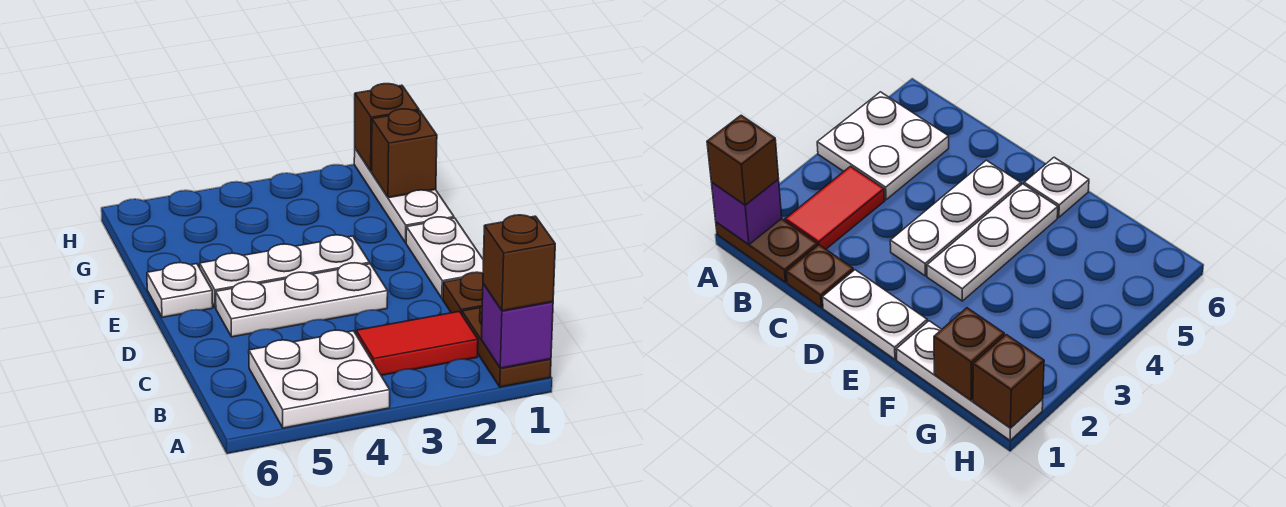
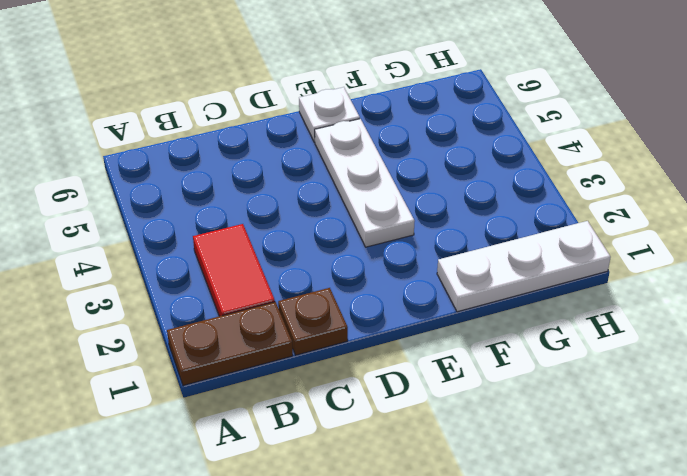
none -> white 2x2 plate [249,330,390,428]
none -> white 1x2 plate [406,217,484,299]
none -> white 1x3 plate [216,263,388,337]

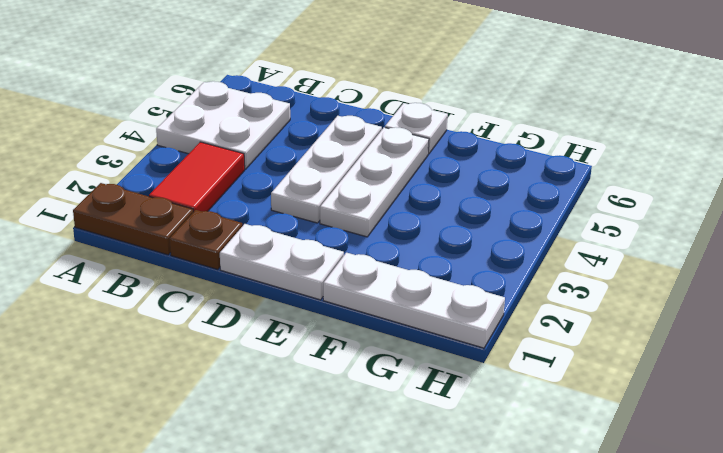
none -> purple 1x1 brick [481,284,553,368]
none -> brown 1x1 brick [372,109,437,198]
none -> brown 1x1 brick [355,84,419,171]

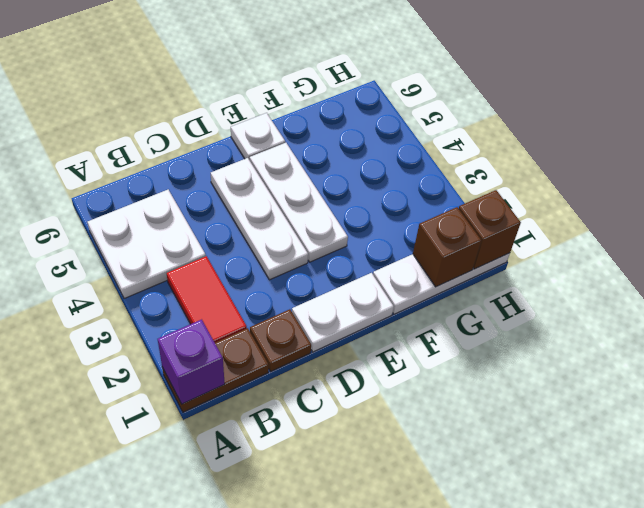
none -> brown 1x1 brick [483,215,555,311]

